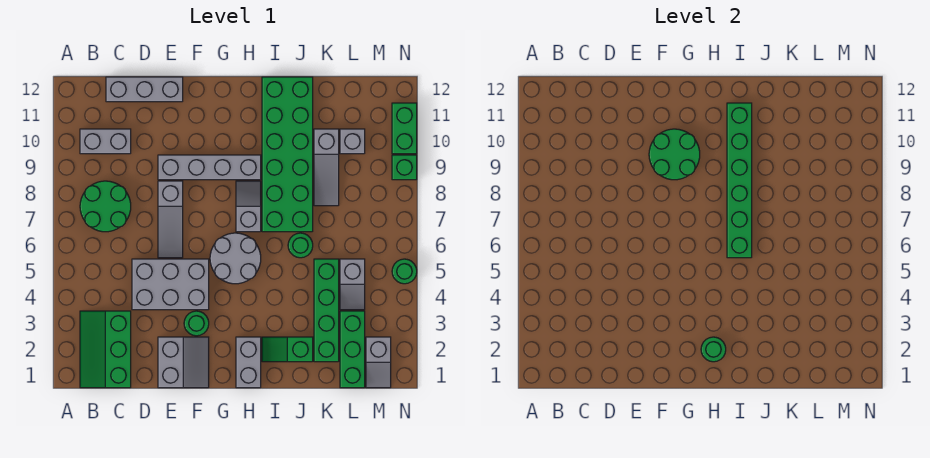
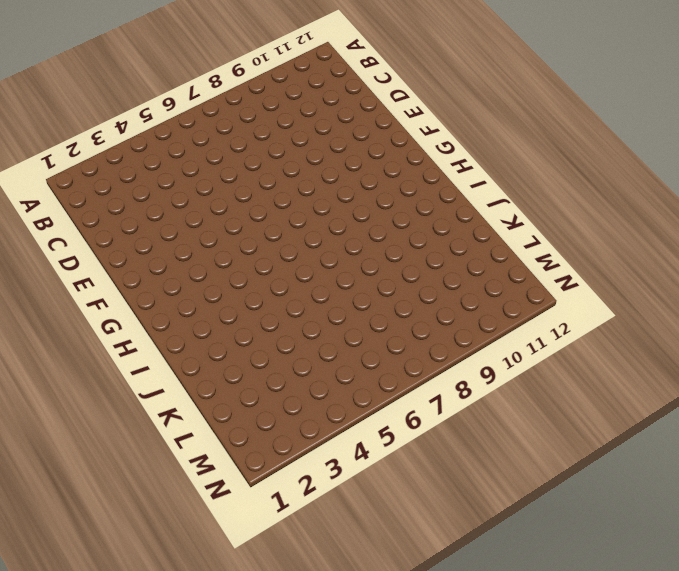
none -> green 2x3 slope [80,311,131,388]
none -> green 2x2 round brick [80,181,131,232]
none -> grey 1x2 brick [80,129,131,154]

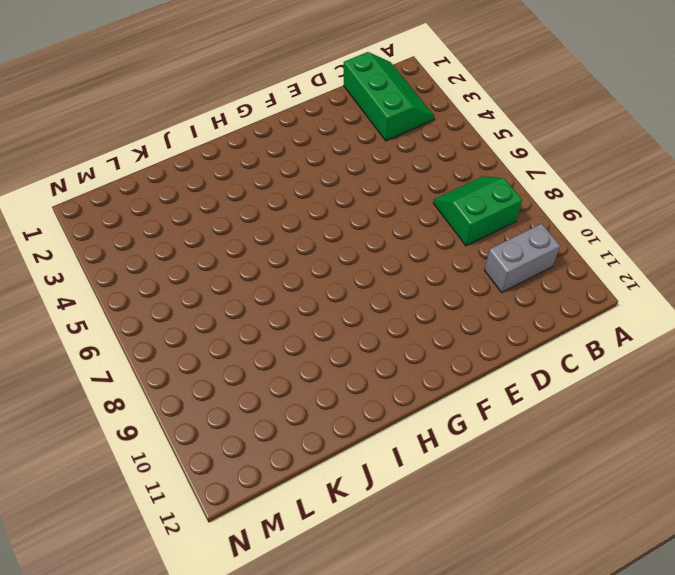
green 2x2 slope [433,176,522,246] -> green 2x2 round brick [80,181,131,232]
none -> grey 1x3 brick [106,77,183,102]
none -> grey 2x3 brick [132,259,209,310]
none -> grey 2x2 slope [158,337,209,388]

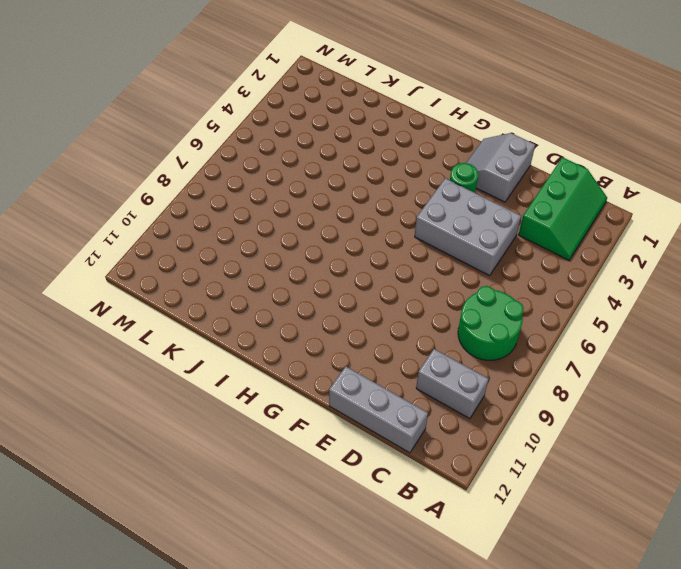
none -> grey 1x3 slope [158,181,183,258]
none -> grey 1x4 brick [158,155,261,180]
none -> grey 2x2 round brick [210,233,261,284]

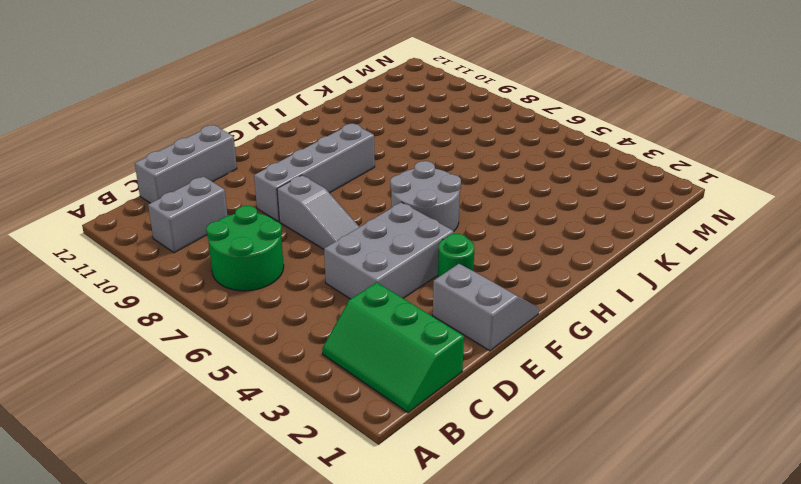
none -> grey 1x2 brick [236,337,261,388]
none -> grey 1x2 slope [236,181,261,232]
none -> green 1x2 slope [262,337,313,362]

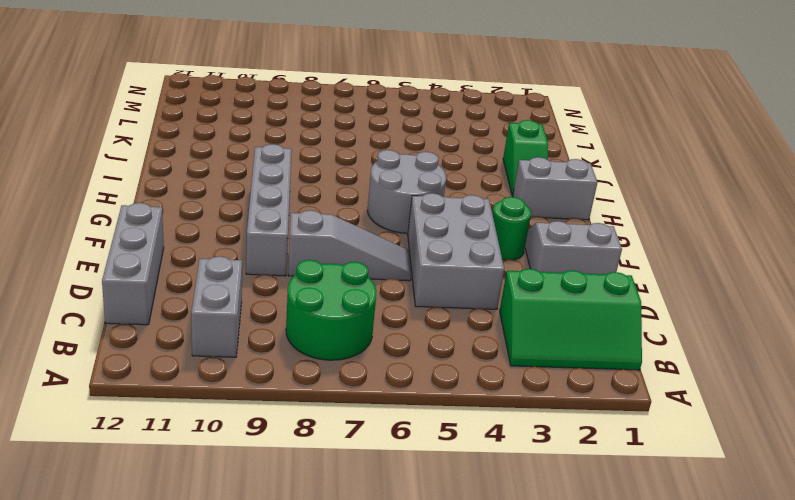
none -> grey 1x2 slope [236,181,261,232]
none -> green 2x6 brick [262,77,313,232]
none -> green 1x1 round brick [288,233,313,258]

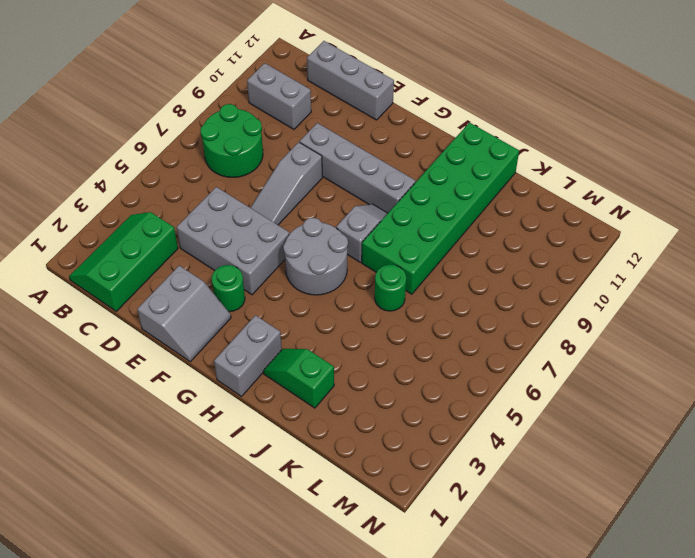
none -> green 1x4 brick [314,259,339,362]
none -> grey 1x3 slope [314,129,339,206]
none -> green 1x3 brick [340,311,365,388]

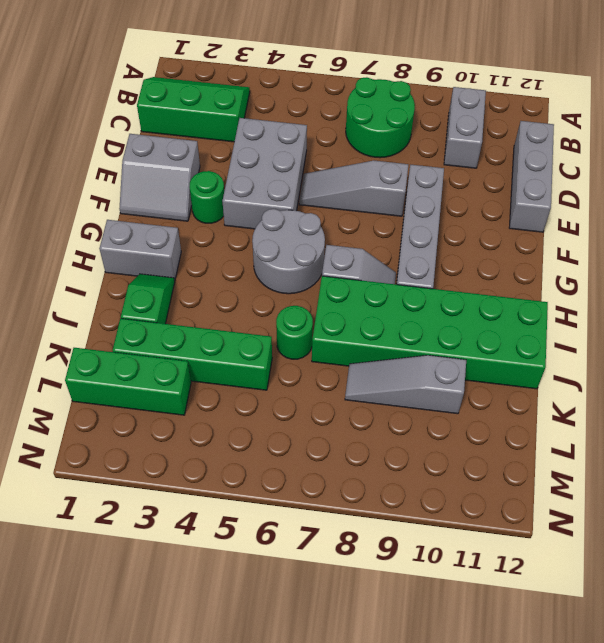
none -> grey 1x2 slope [340,259,365,310]
none -> grey 1x1 brick [340,129,365,154]
none -> grey 1x2 slope [366,337,391,388]

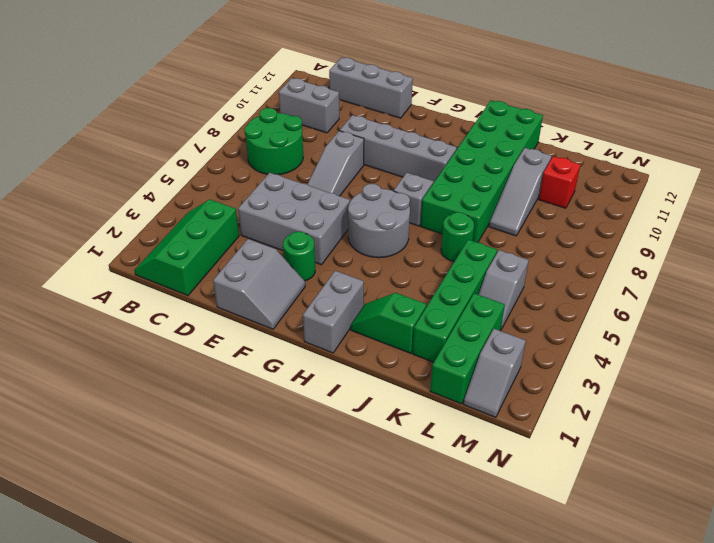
red 1x1 brick [539,156,580,208] -> grey 1x1 brick [340,129,365,154]
none -> green 1x1 round brick [392,259,417,284]
none -> green 1x1 brick [392,155,417,180]
none -> green 1x2 brick [392,103,417,154]

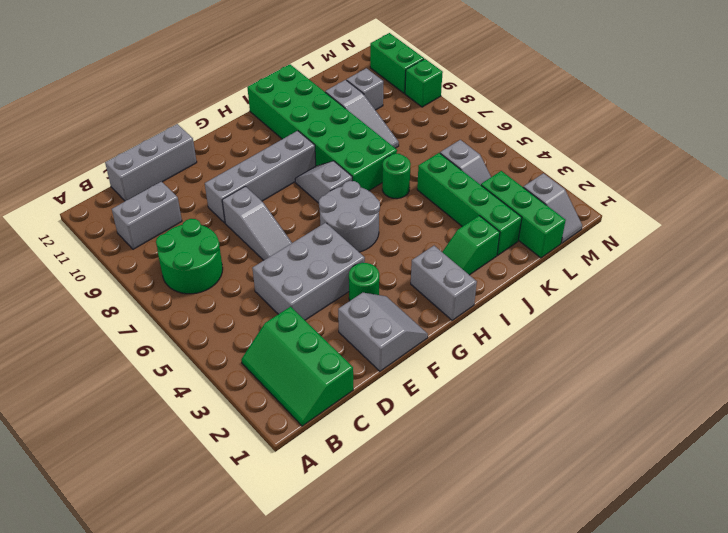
none -> green 1x1 round brick [392,259,417,284]
none -> green 2x2 round brick [649,129,700,180]
none -> green 1x1 round brick [701,337,726,362]

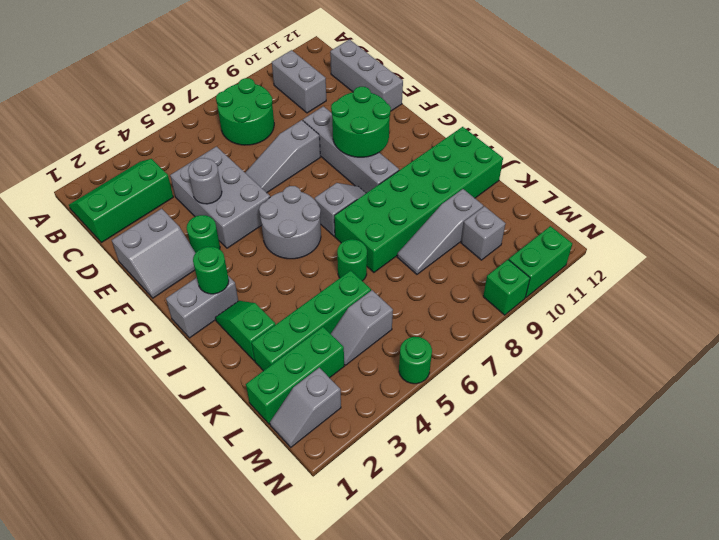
grey 1x1 round brick [188,158,222,204] -> none
none -> green 1x6 brick [727,103,752,258]

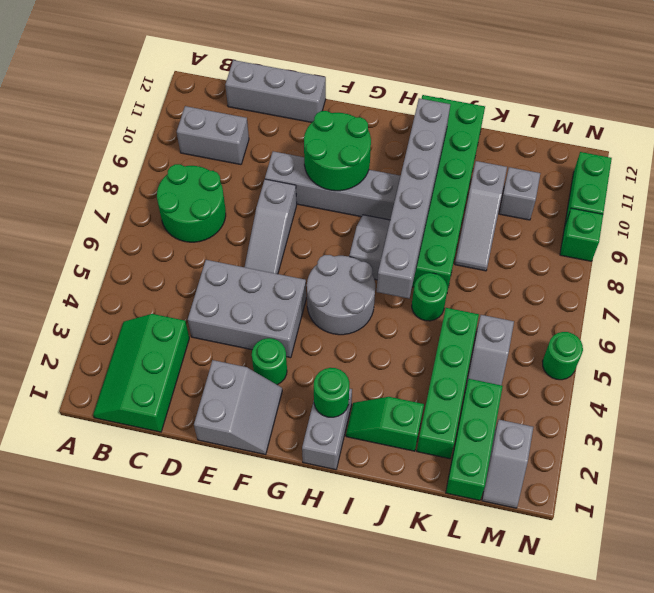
grey 1x6 brick [377,98,450,298] -> green 1x6 brick [727,103,752,258]

